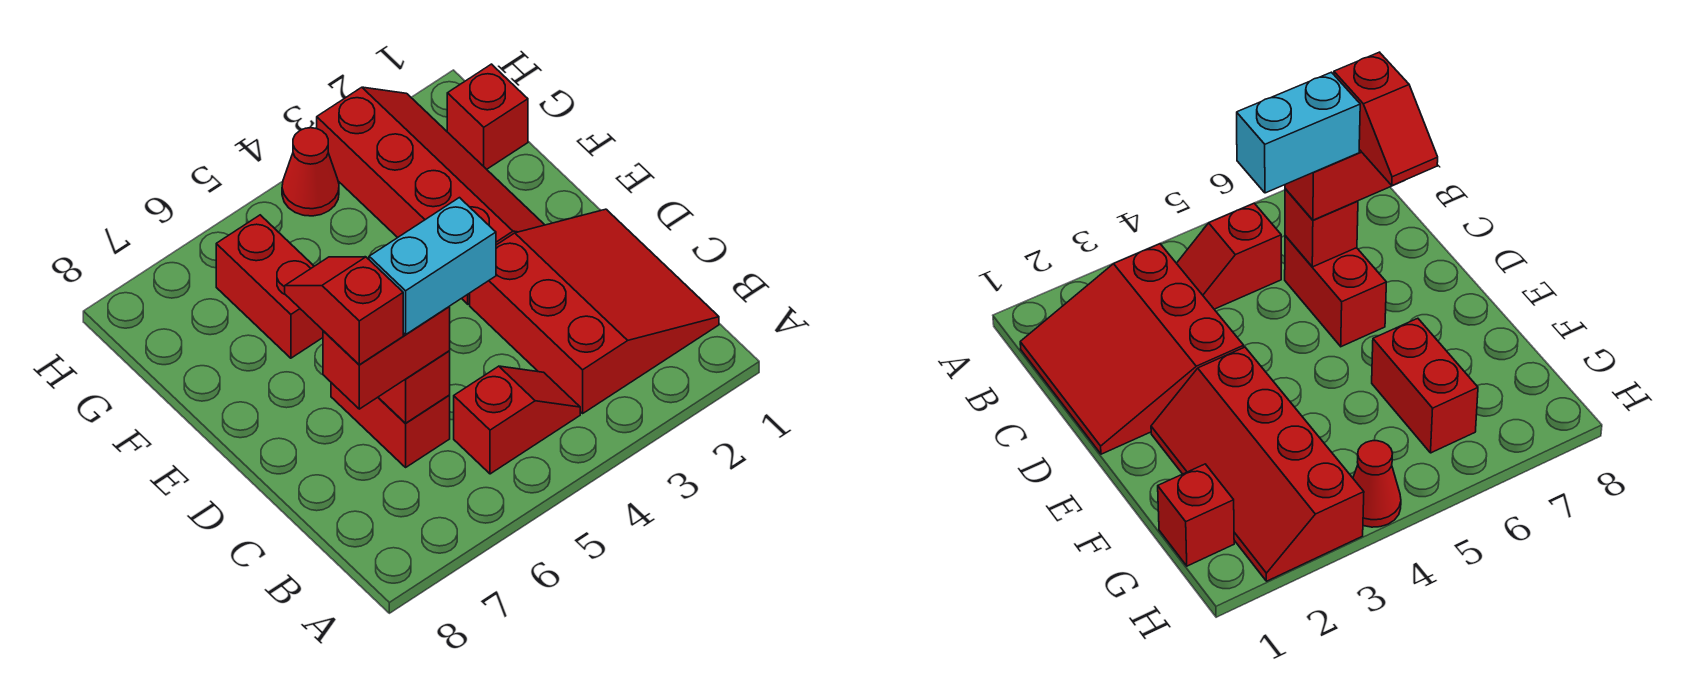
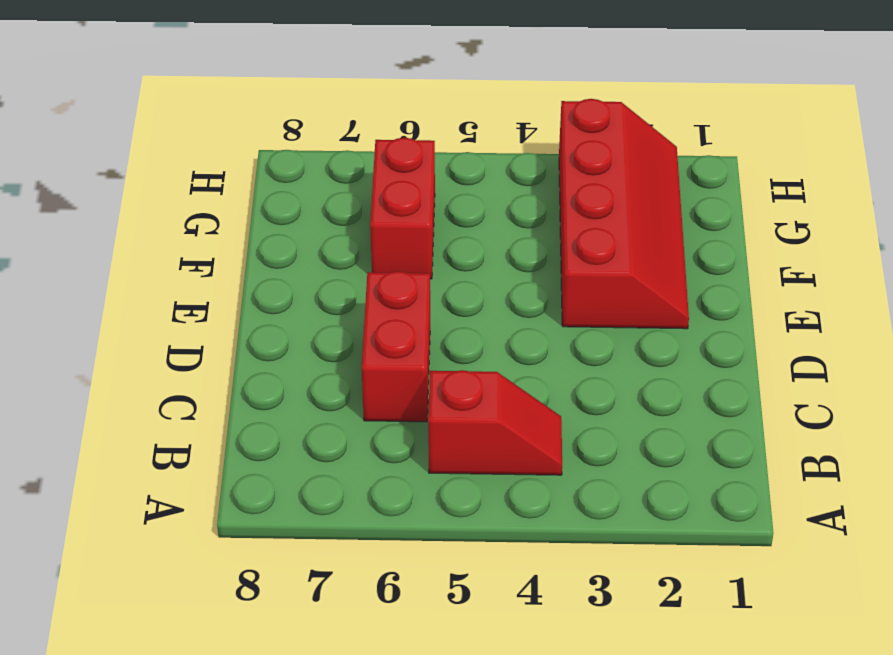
none -> red 3x3 slope [470,209,719,413]
none -> red 1x1 brick [447,64,528,169]

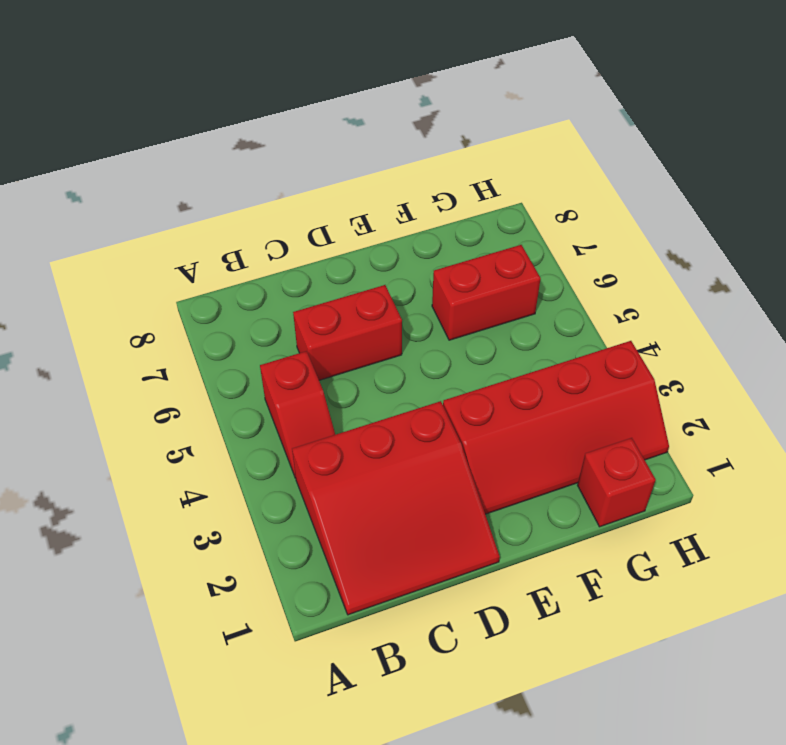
none -> red 1x1 cone [282,128,339,216]
none -> red 1x1 brick [378,351,450,423]

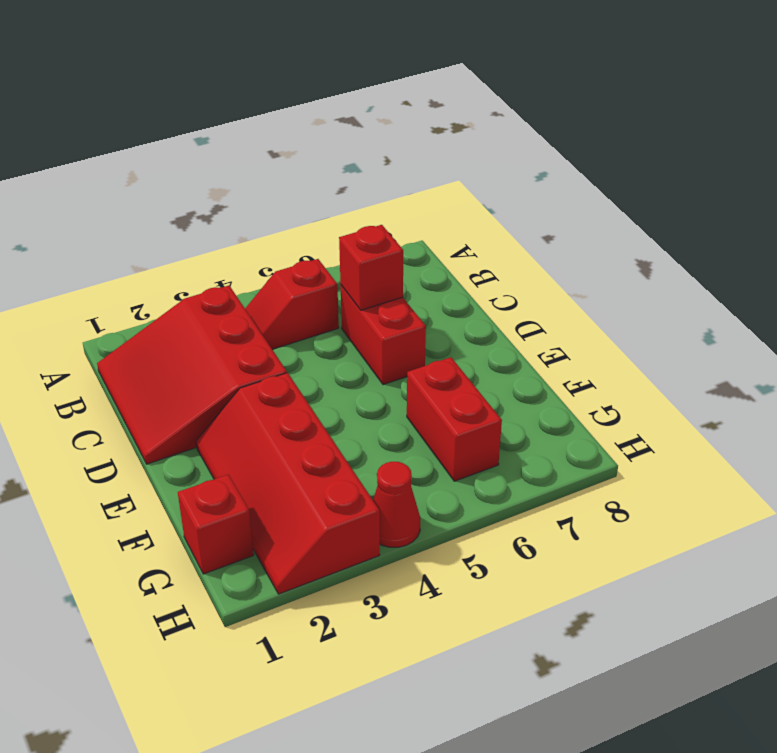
none -> red 1x2 brick [323,306,450,409]
none -> cyan 1x2 brick [369,198,496,334]

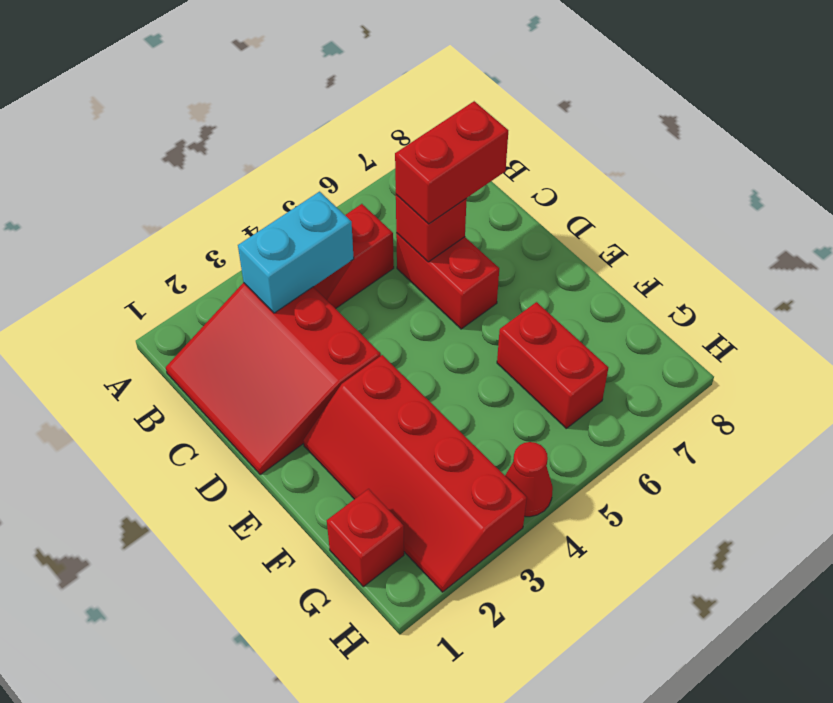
cyan 1x2 brick [238,192,354,313] -> cyan 1x2 brick moved to [369,198,496,334]
none -> red 1x2 slope [285,257,403,365]

